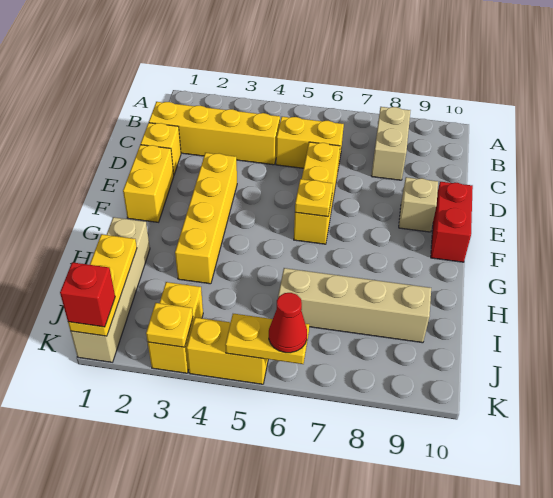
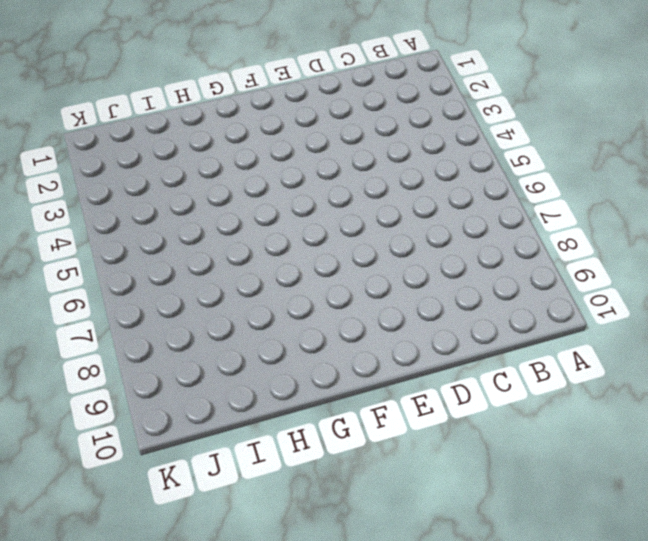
none -> tan 1x2 brick [371,107,411,180]
none -> yellow 1x4 brick [149,102,280,165]
none -> yellow 1x2 brick [276,117,344,168]

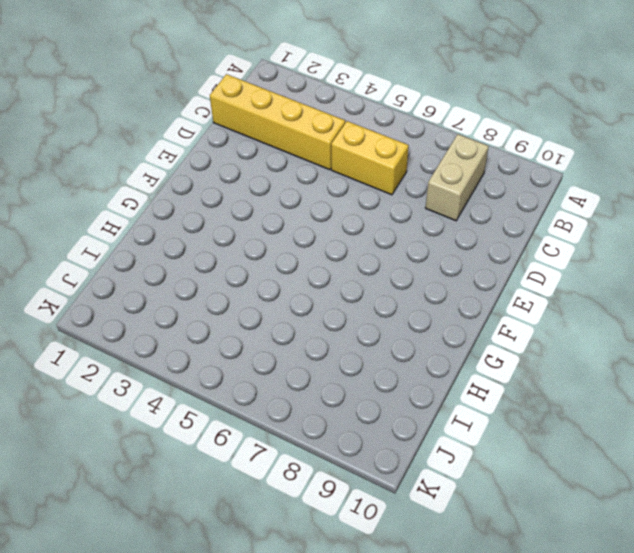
none -> yellow 1x1 brick [141,123,181,174]
none -> yellow 1x3 brick [294,142,340,244]
none -> yellow 1x2 brick [123,145,174,222]

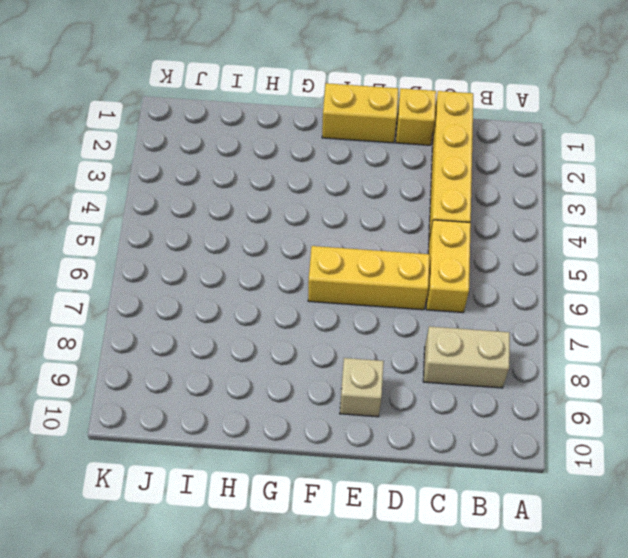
none -> yellow 1x4 brick [175,153,237,284]
none -> red 1x2 brick [431,182,473,262]
none -> tan 1x4 brick [71,217,150,362]

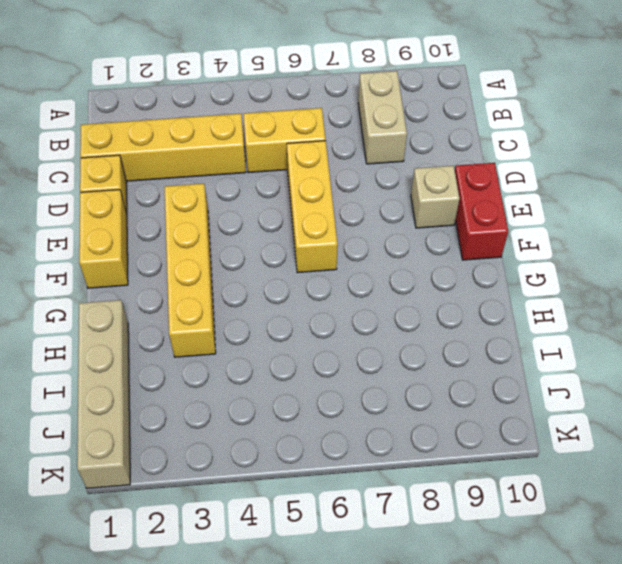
none -> tan 1x4 brick [278,268,431,343]
none -> yellow 1x2 brick [148,282,203,373]
none -> yellow 1x2 brick [187,317,268,384]

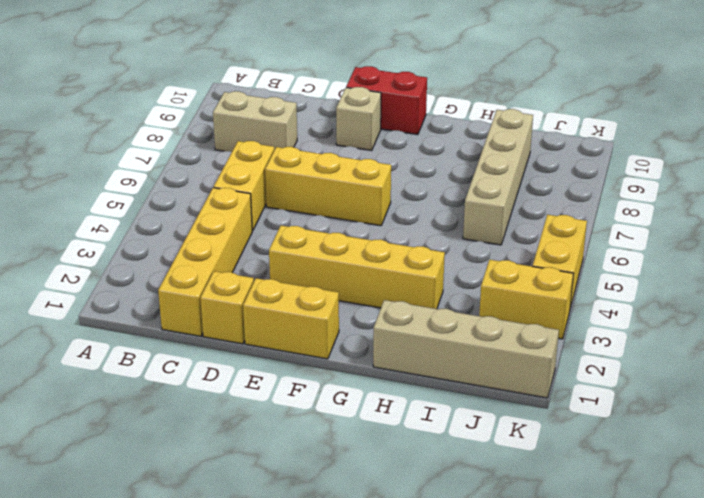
none -> yellow 1x1 plate [295,179,333,217]
none -> yellow 1x3 plate [68,234,137,336]
none -> yellow 1x1 plate [146,303,193,347]

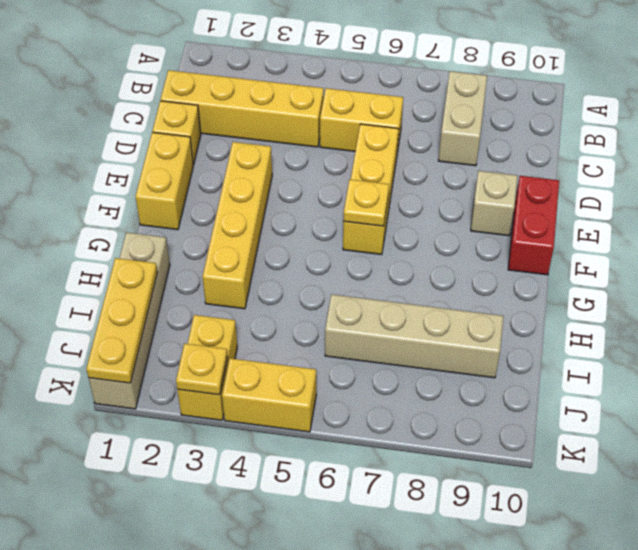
none -> yellow 1x2 plate [225,314,309,364]
none -> red 1x1 brick [60,262,115,327]
none -> red 1x1 cone [269,293,307,353]

